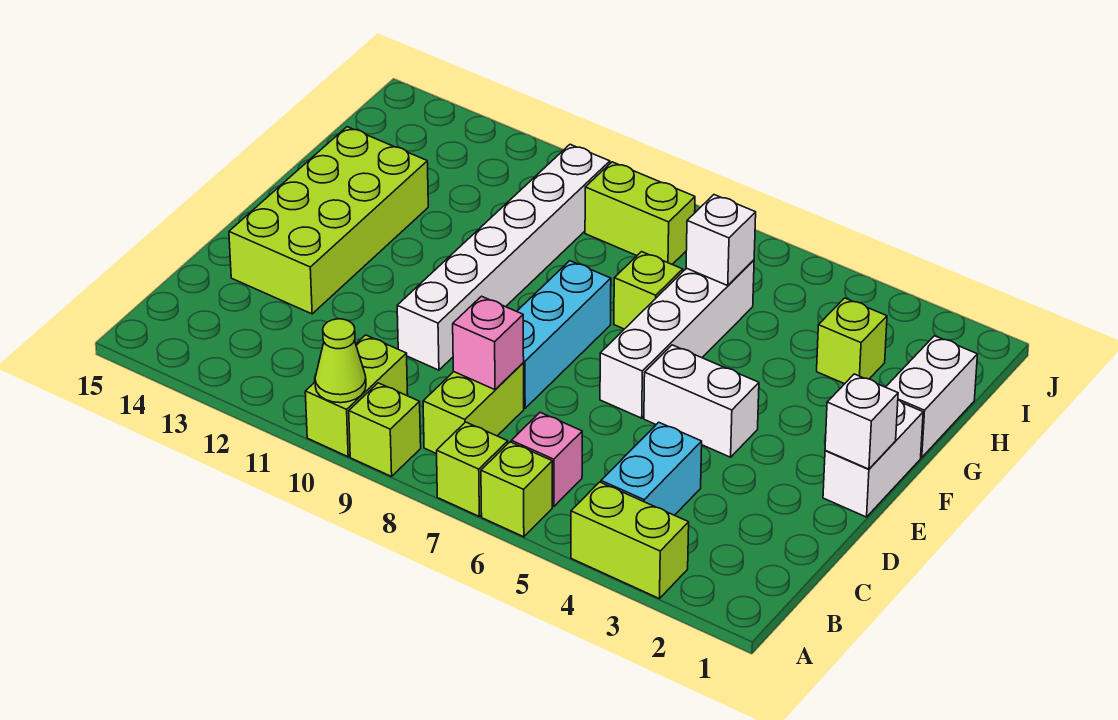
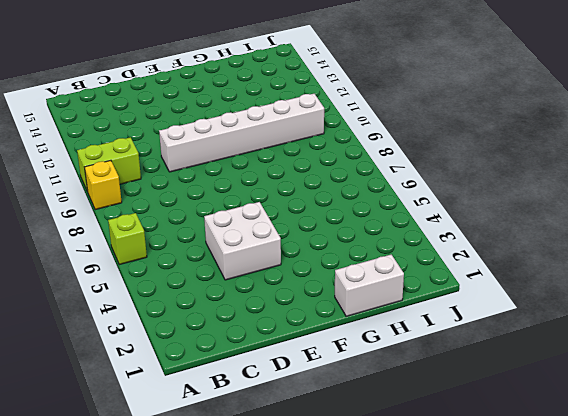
yellow 1x1 brick [85,160,122,210] -> lime 1x1 brick [349,383,421,476]
white 2x2 brick [204,202,281,280] -> white 1x2 brick [644,345,759,457]
none -> lime 1x2 brick [571,482,689,599]
none -> lime 1x1 brick [437,422,508,516]
none -> cyan 1x2 brick [601,422,702,515]

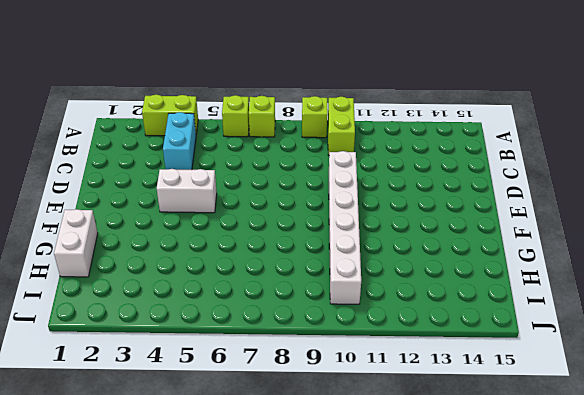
none -> pink 1x1 brick [511,412,582,507]
none -> lime 1x2 brick [423,363,524,454]
none -> cyan 1x3 brick [517,261,611,408]

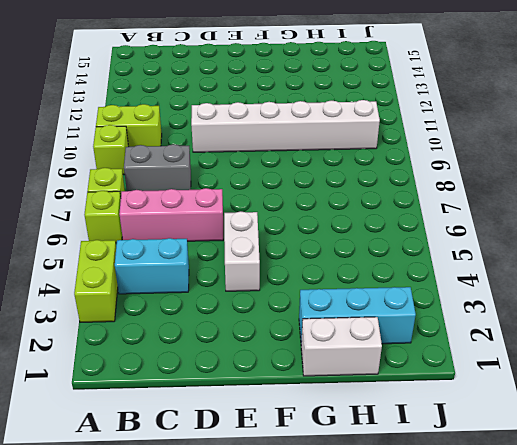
pink 1x3 brick [119,188,223,241] -> pink 1x1 brick [511,412,582,507]
grey 1x2 brick [124,144,191,191] -> lime 1x2 brick [423,363,524,454]
cyan 1x3 brick [299,287,416,344] -> cyan 1x3 brick moved to [517,261,611,408]
none -> lime 2x4 brick [229,127,428,314]
none -> white 1x2 brick [823,400,923,517]
none -> white 1x4 brick [600,260,754,418]

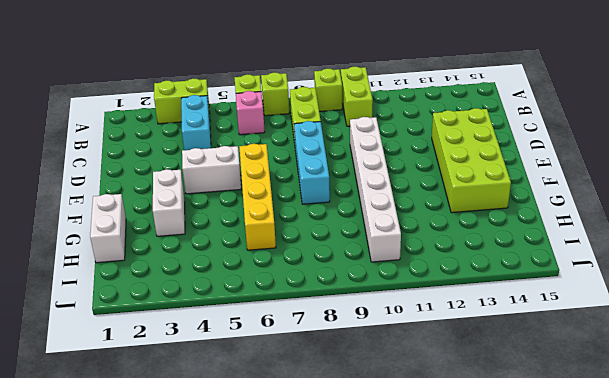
yellow 1x4 brick [239,144,276,250] -> white 1x4 brick [600,260,754,418]
white 1x2 brick [153,169,185,236] -> white 1x2 brick moved to [823,400,923,517]
none -> lime 1x1 brick [614,252,683,329]
none -> lime 1x1 brick [817,298,887,384]
none -> lime 1x2 brick [585,162,695,264]

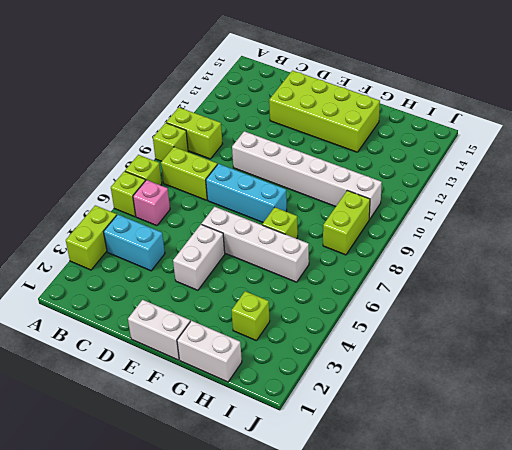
none -> lime 1x1 cone [315,319,366,403]
none -> pink 1x1 brick [453,296,524,390]
none -> white 1x1 brick [825,374,898,469]

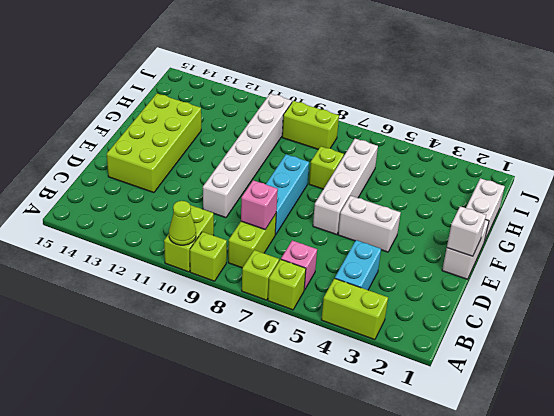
none -> lime 1x1 brick [817,298,887,384]
none -> white 1x1 brick [686,195,756,285]

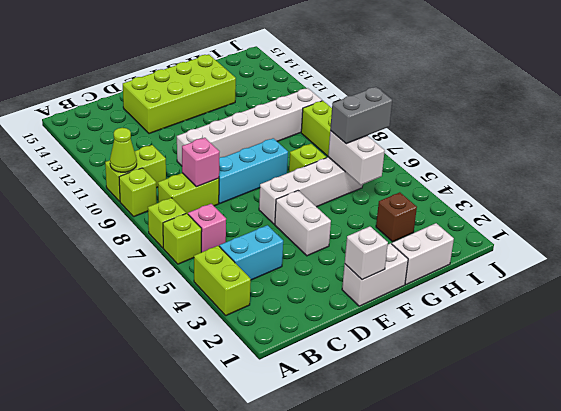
brown 1x1 brick [376,192,417,242] -> lime 1x1 brick [817,298,887,384]
white 1x2 brick [328,131,385,185] -> white 1x1 brick [686,195,756,285]
grey 1x2 brick [330,87,392,144] -> none

